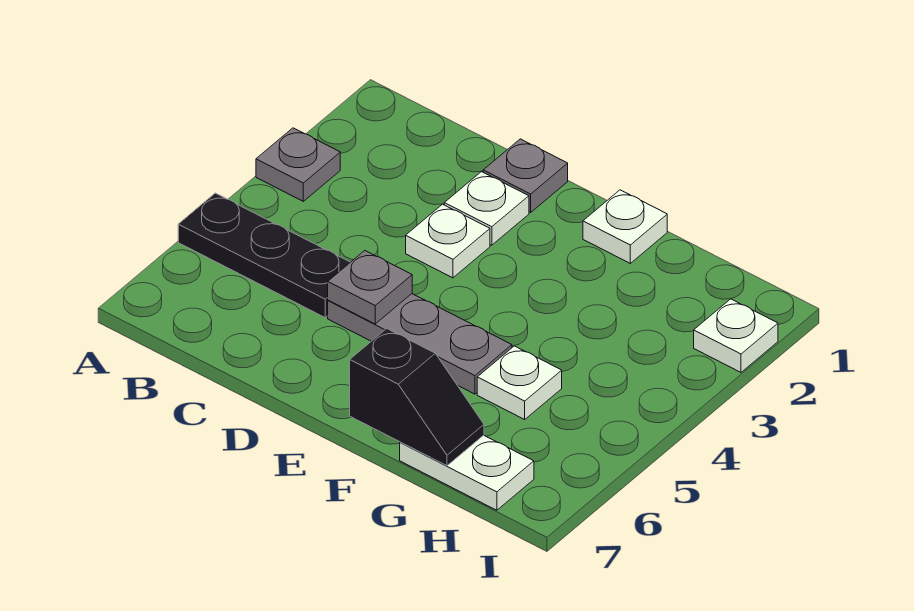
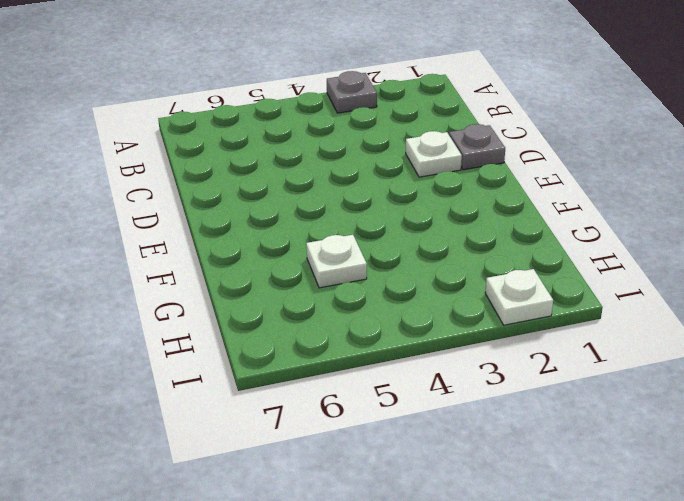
none -> black 1x3 plate [178,193,350,317]
none -> white 1x1 plate [406,204,490,278]
none -> grey 1x3 plate [328,294,512,394]

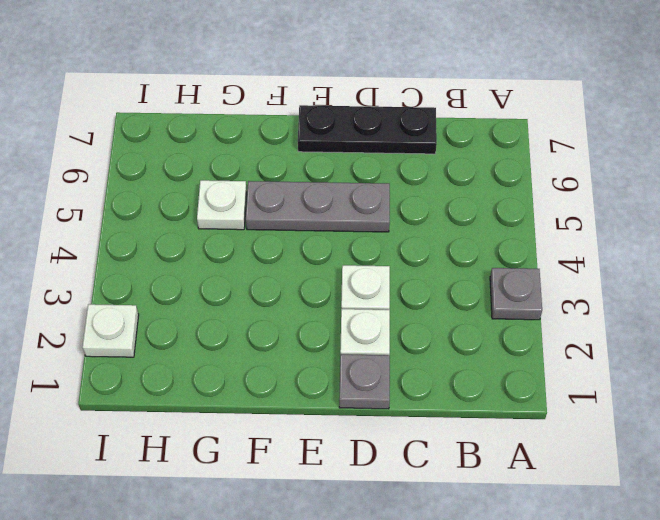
black 1x3 plate [298,105,437,154] -> black 1x3 plate moved to [178,193,350,317]
none -> white 1x1 plate [583,190,667,263]
none -> white 1x2 plate [400,435,534,510]
none -> grey 1x1 plate [328,251,412,324]

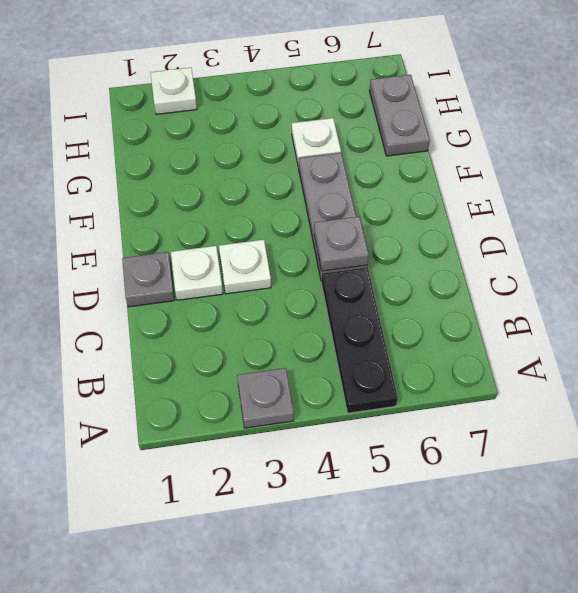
grey 1x2 plate [369,75,430,156] -> white 1x2 plate [400,435,534,510]
none -> white 1x1 plate [583,190,667,263]
none -> black 1x2 slope [350,329,484,466]

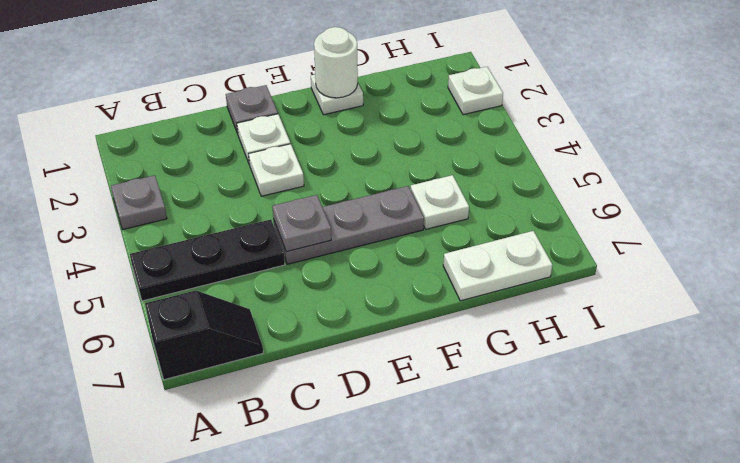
black 1x2 slope [145,290,263,380] -> black 1x2 slope moved to [350,329,484,466]
white 1x1 round brick [314,27,358,98] -> none

